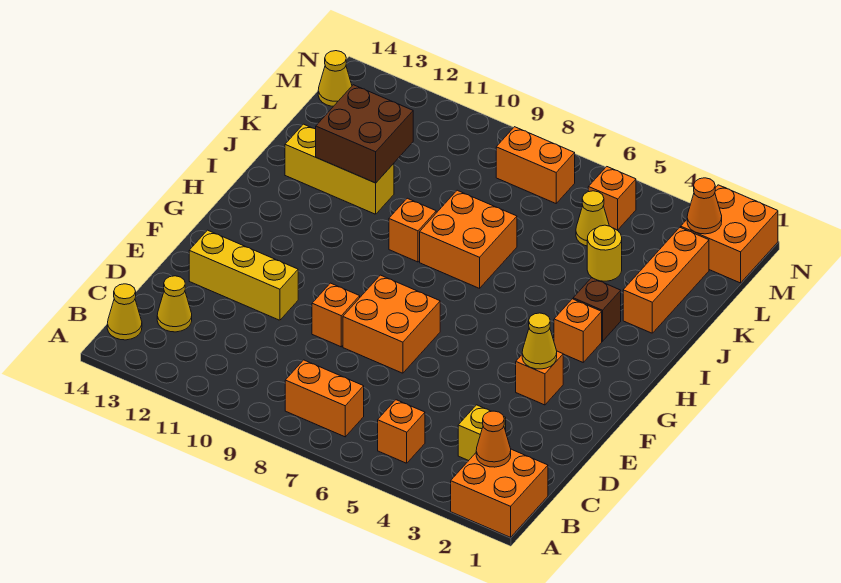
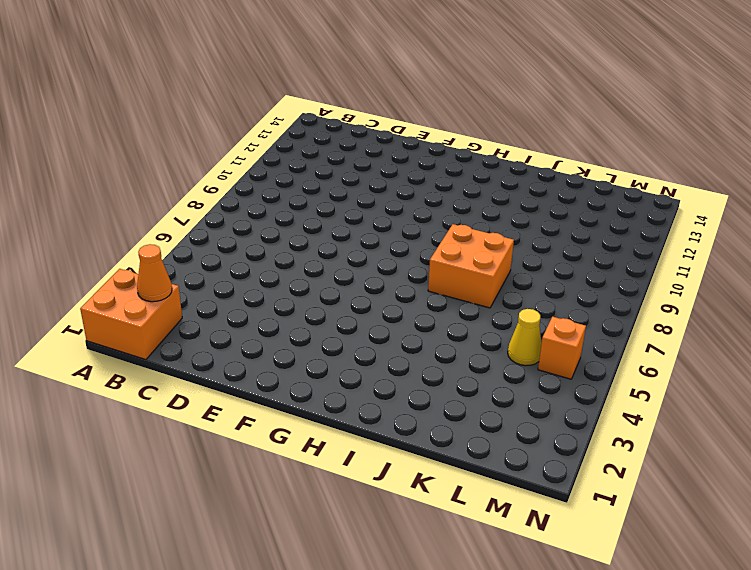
none -> orange 1x1 brick [378,400,425,463]
none -> orange 1x2 brick [285,360,364,437]
none -> yellow 1x1 cone [107,284,142,340]

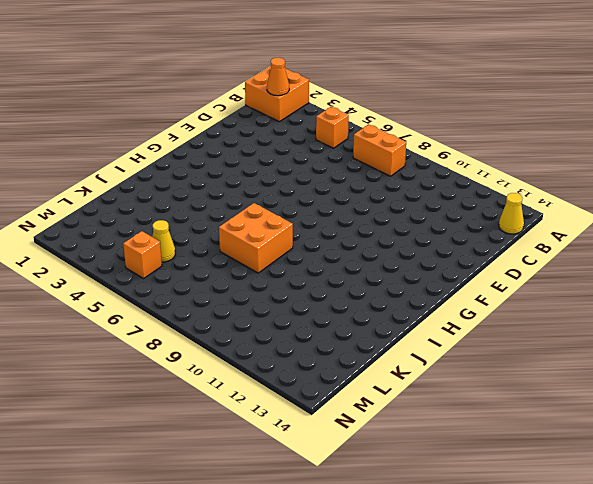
none -> yellow 1x1 brick [458,405,506,461]
none -> yellow 1x1 cone [157,276,192,332]
none -> orange 2x2 brick [343,275,440,373]

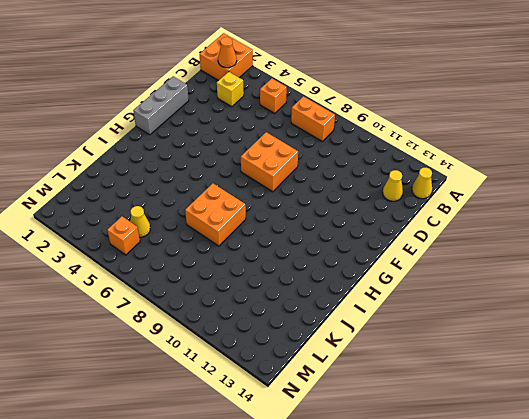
grey 1x3 brick [133,76,189,135] -> none
none -> orange 1x1 brick [312,283,360,347]
none -> yellow 1x3 brick [189,230,298,320]
none -> orange 1x1 brick [516,351,563,405]

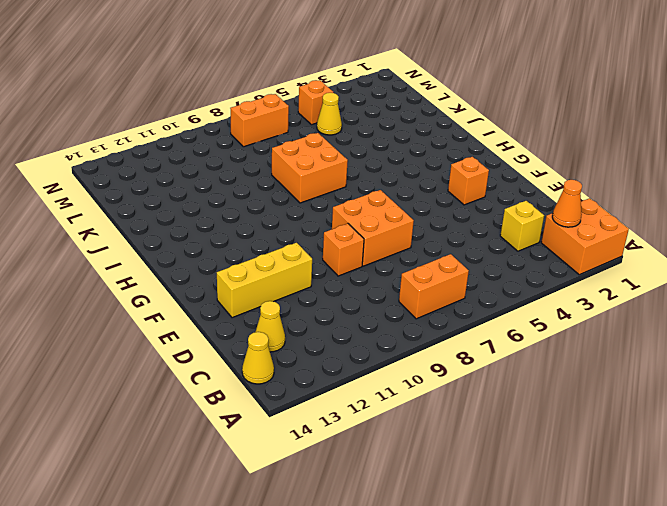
none -> orange 1x1 brick [378,400,425,463]
none -> orange 1x1 brick [554,299,602,362]
none -> brown 1x1 brick [573,278,621,341]

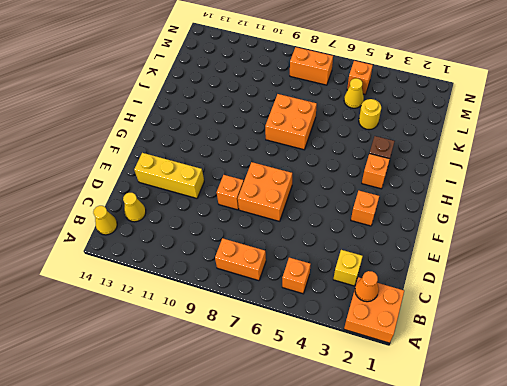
none -> orange 1x1 brick [389,198,436,262]
none -> orange 1x3 brick [623,227,709,333]
none -> yellow 1x3 brick [285,124,394,214]

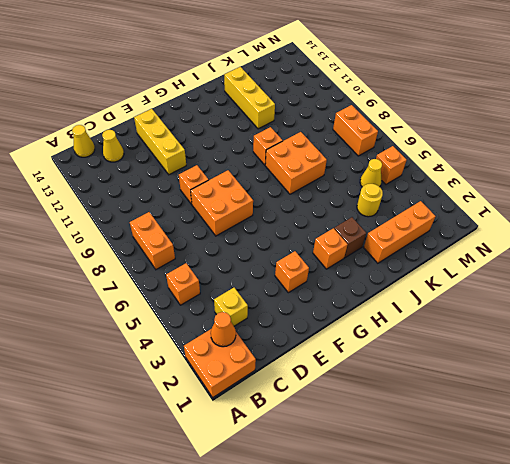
none -> orange 2x2 brick [681,185,778,283]
none -> yellow 1x1 cone [318,51,352,106]
none -> yellow 1x1 cone [522,313,557,369]

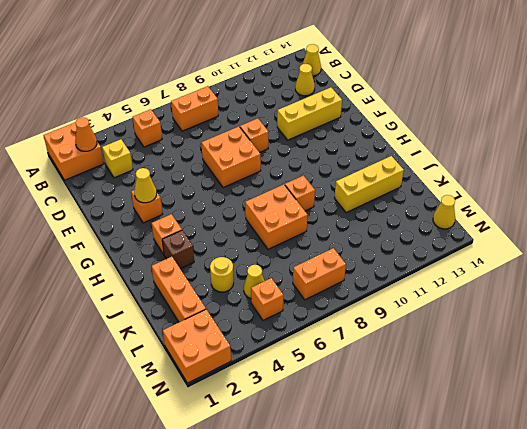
none -> brown 2x2 brick [316,85,413,183]
none -> orange 1x1 cone [687,178,722,234]

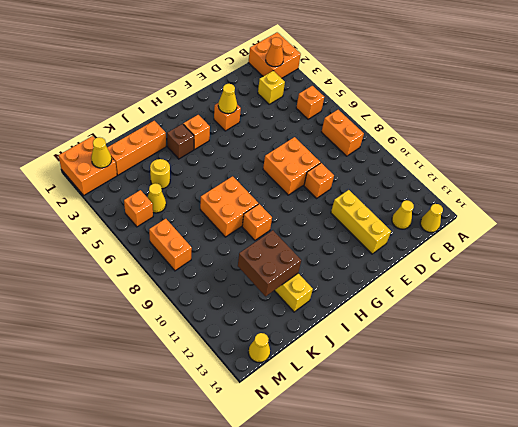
yellow 1x1 cone [91,137,112,168] -> orange 1x1 cone [687,178,722,234]

